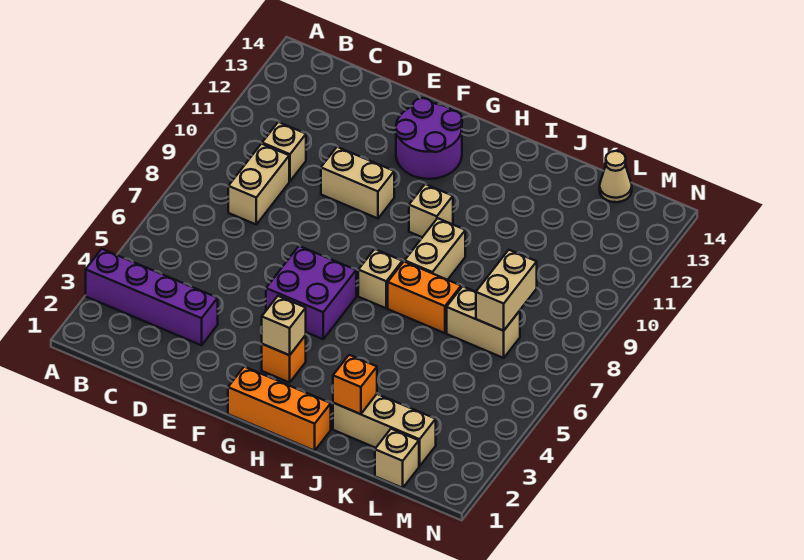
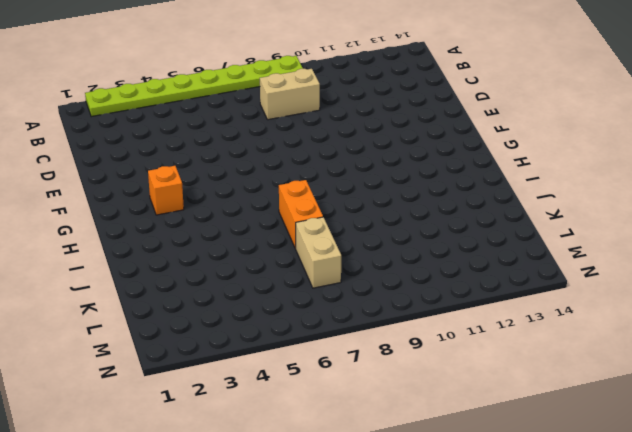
lime 1x8 plate [85,56,303,117] -> purple 1x4 brick [86,249,218,345]
none -> tan 1x1 brick [262,122,306,181]
none -> tan 1x2 brick [321,147,394,218]
none -> purple 2x2 brick [266,246,356,339]

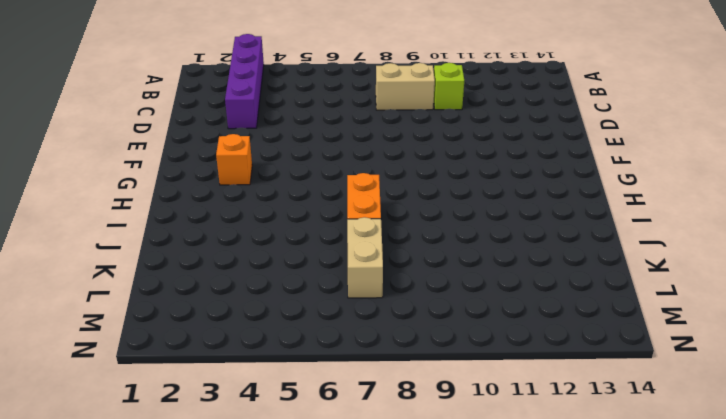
lime 1x1 brick [434,63,464,110] -> tan 1x1 brick [262,122,306,181]
none -> tan 1x2 brick [321,147,394,218]
none -> purple 2x2 brick [266,246,356,339]
none -> purple 2x2 round brick [396,98,462,179]

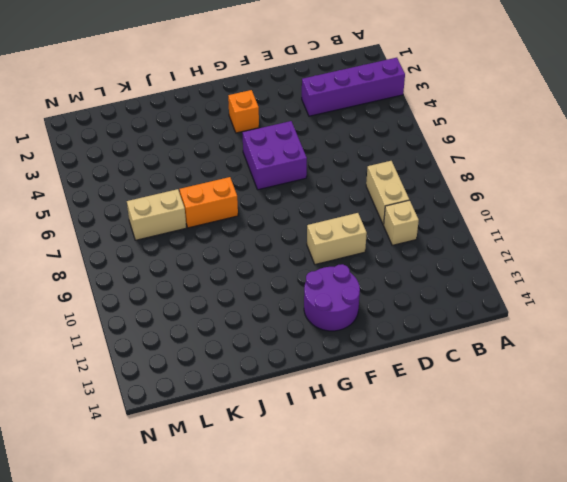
none -> orange 1x3 brick [228,367,331,451]
none -> tan 1x1 brick [358,249,402,308]
none -> tan 1x1 brick [409,184,453,237]

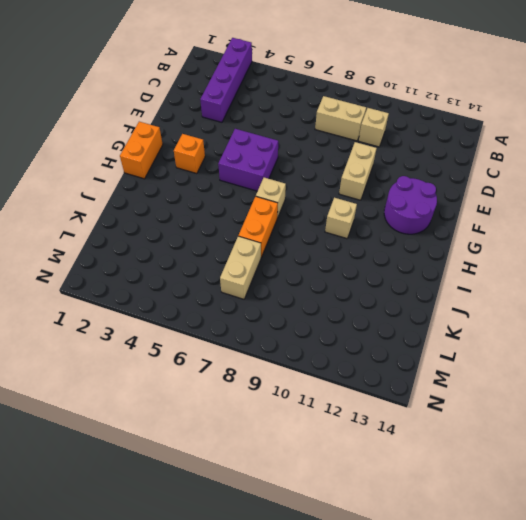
orange 1x2 brick [120,122,163,179] -> orange 1x3 brick [228,367,331,451]
none -> tan 1x2 brick [405,218,465,280]
none -> tan 1x3 brick [333,394,436,466]
none -> tan 1x1 brick [375,429,419,488]

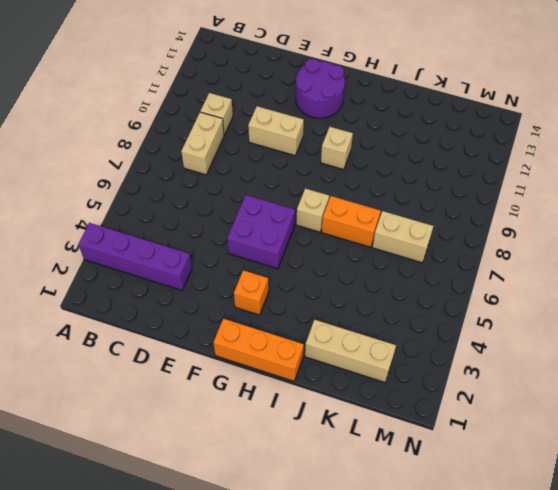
none -> tan 1x2 brick [405,218,465,280]
none -> tan 1x1 brick [375,429,419,488]
none -> tan 1x1 cone [600,151,632,202]

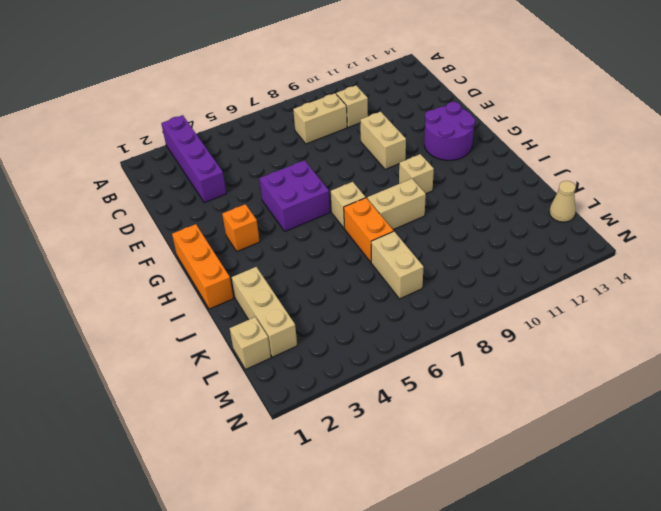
none -> tan 1x1 brick [262,296,306,355]
none -> orange 1x1 brick [333,355,377,414]
none -> tan 1x2 brick [476,250,537,331]

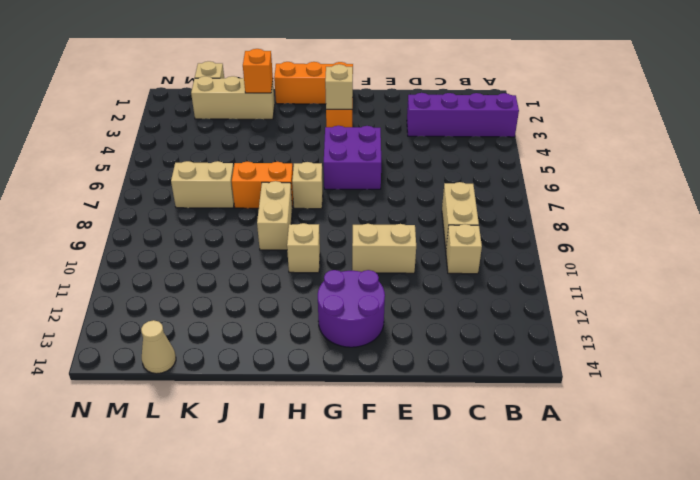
none -> tan 1x2 brick [476,250,537,331]

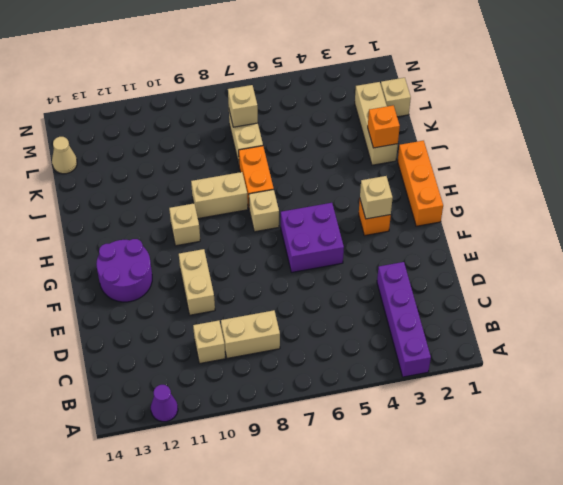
purple 1x1 cone [151,385,178,422] -> none
tan 1x1 brick [228,85,258,127] -> tan 1x2 brick [476,250,537,331]

